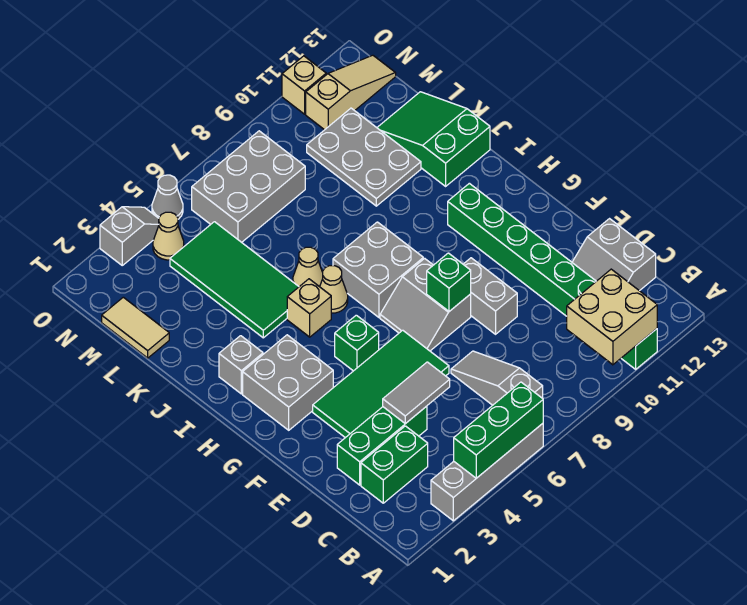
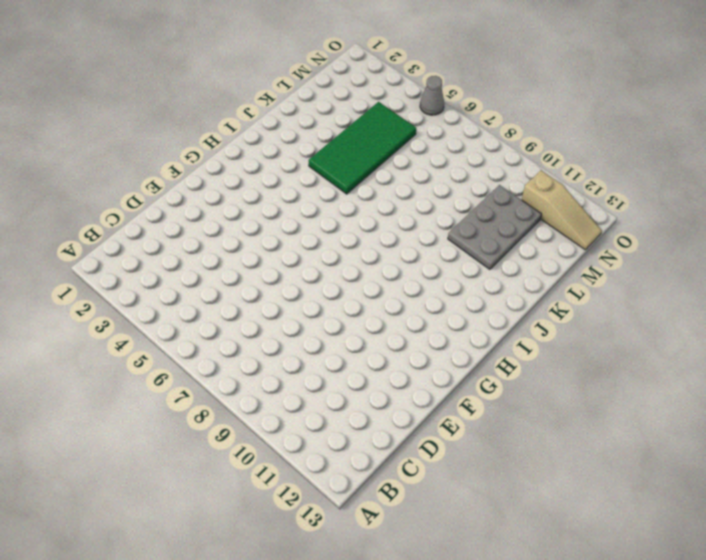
none -> grey 1x4 brick [431,424,543,521]
none -> green 1x8 brick [448,183,657,369]
none -> grey 1x3 slope [451,351,543,405]
none -> green 1x2 brick [361,426,428,503]

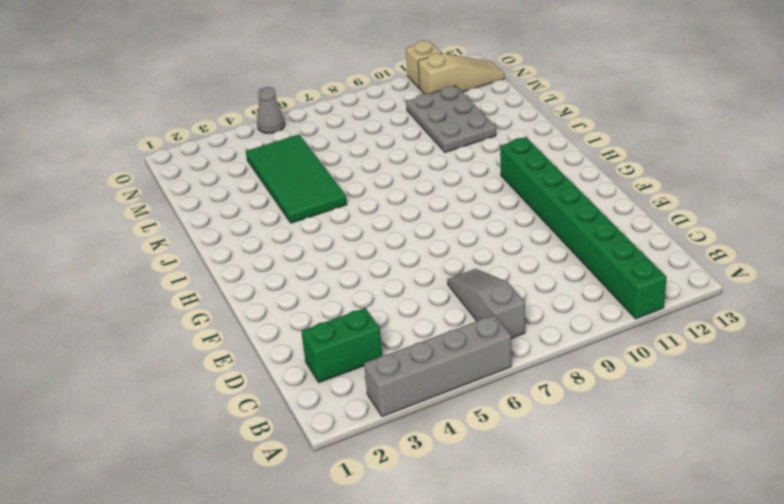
none -> grey 2x2 slope [572,219,656,291]
none -> green 1x3 brick [337,406,427,485]
none -> green 2x4 tile [313,330,449,438]
none -> grey 1x2 brick [463,258,517,334]

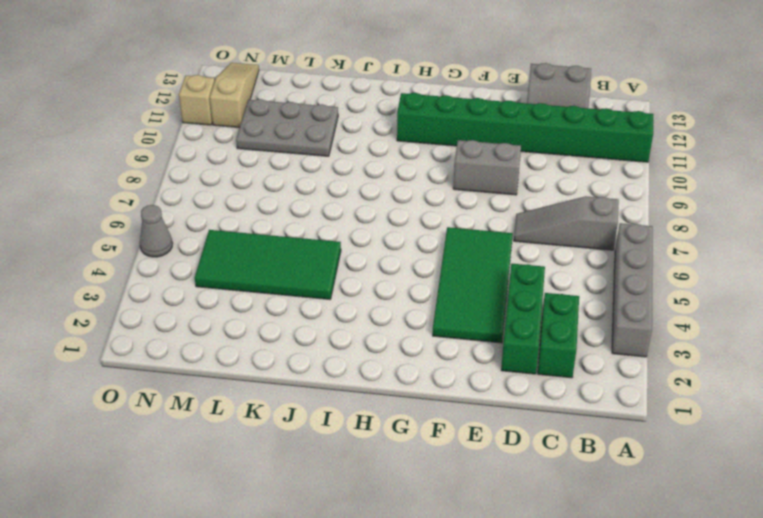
none -> grey 2x2 slope [380,258,471,351]
none -> grey 2x2 brick [243,335,333,430]
none -> green 1x1 brick [335,315,379,371]
none -> grey 2x2 brick [333,222,423,317]

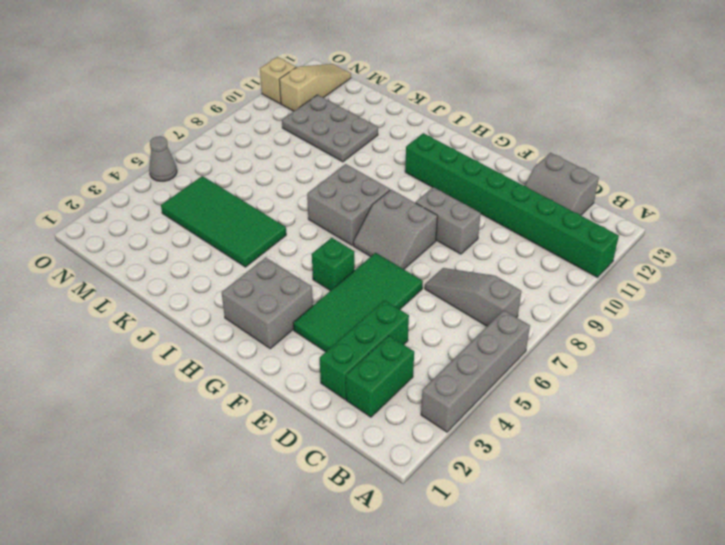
none -> grey 1x1 brick [219,336,263,394]
none -> tan 1x1 brick [287,279,331,337]
none -> tan 1x1 cone [320,266,348,313]
none -> tan 1x1 cone [293,247,323,287]

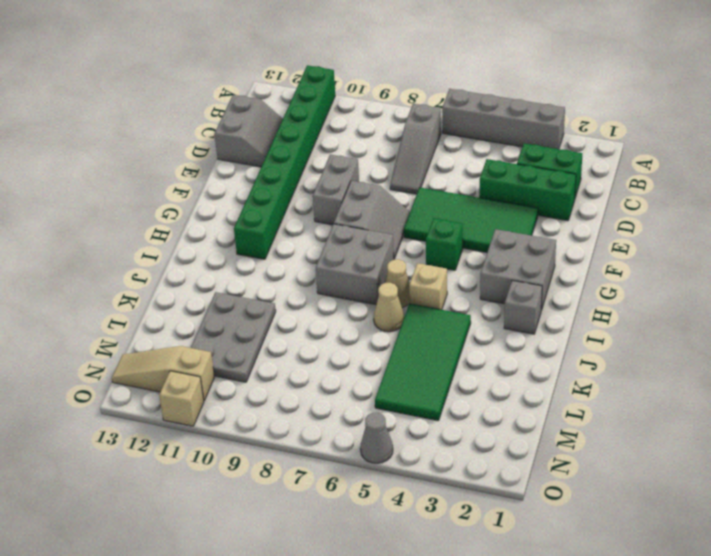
none -> green 2x3 slope [377,92,490,186]
none -> tan 1x2 tile [102,297,169,358]
none -> grey 2x3 brick [192,131,305,242]
none -> tan 1x1 cone [153,212,184,260]

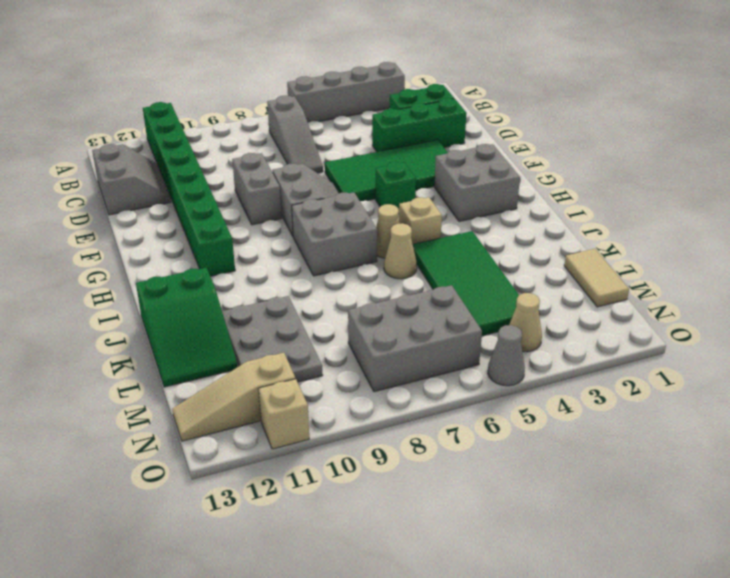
none -> grey 1x1 brick [219,336,263,394]
none -> grey 1x2 slope [100,207,159,265]
none -> green 1x3 brick [454,382,543,478]
none -> tan 2x2 brick [567,269,657,365]

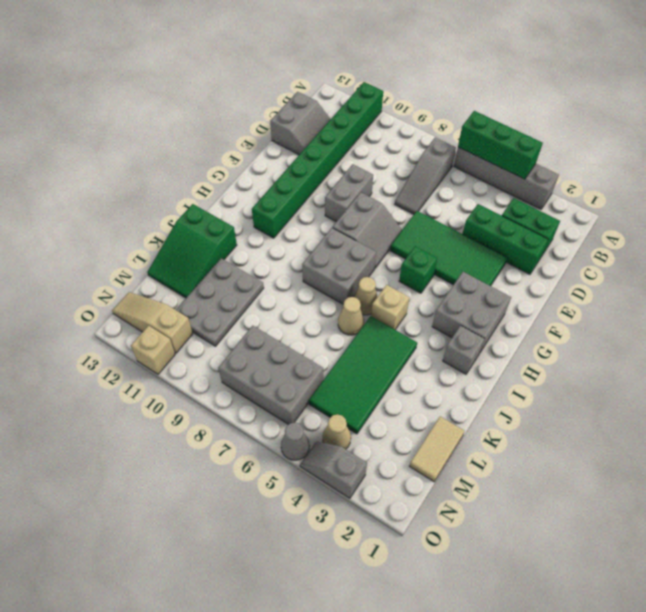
none -> tan 2x2 brick [567,269,657,365]
none -> grey 1x2 tile [383,362,450,424]
none -> green 1x1 brick [427,253,471,311]

